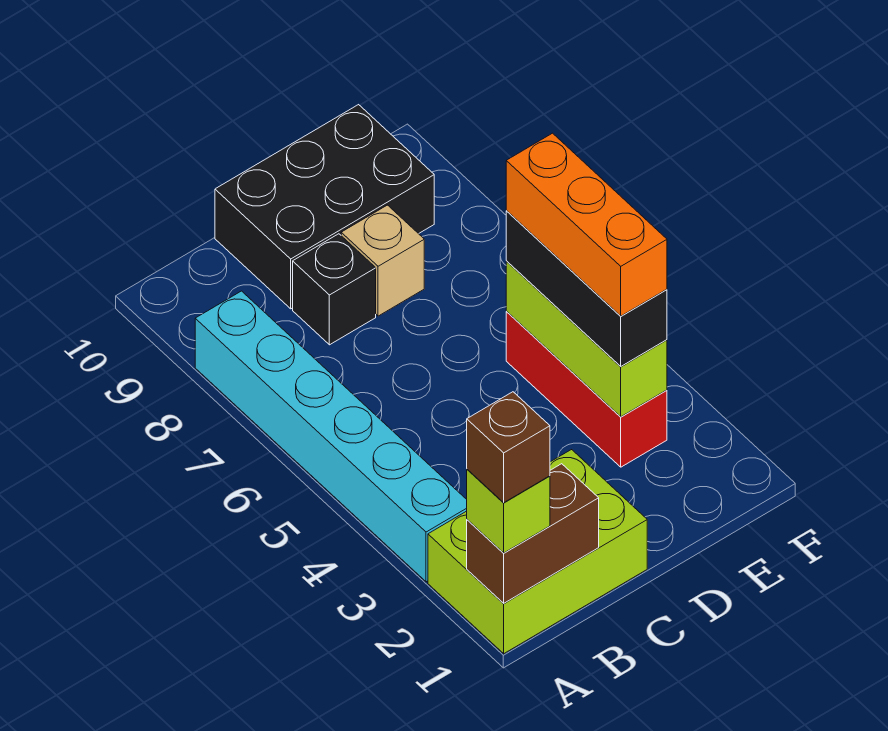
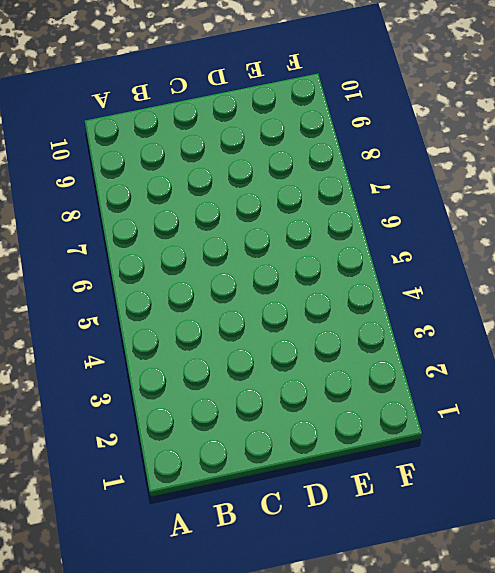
none -> lime 2x3 brick [428,450,647,654]
none -> cyan 1x6 brick [195,291,467,582]
none -> black 1x1 brick [293,234,376,345]

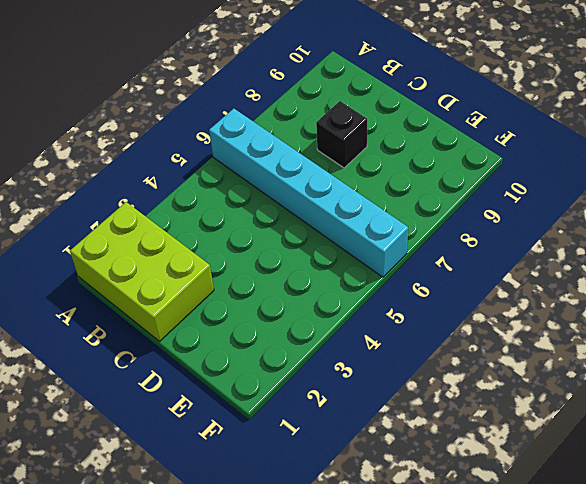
cyan 1x6 brick [209,108,408,277] -> cyan 1x6 brick turned to [195,291,467,582]
none -> black 2x3 brick [215,105,434,309]
none -> tan 1x1 brick [341,205,424,316]
none -> red 1x3 brick [506,312,667,467]

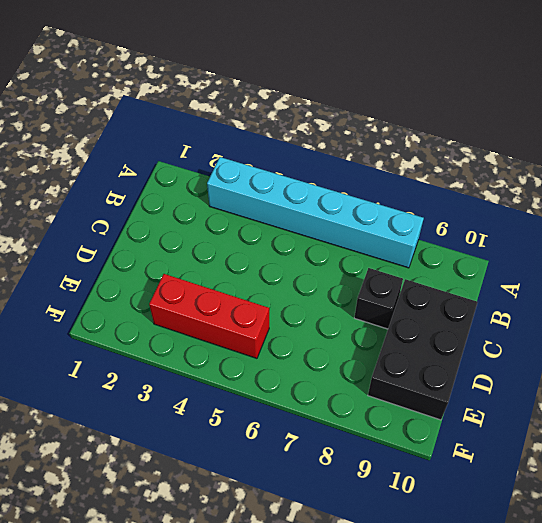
none -> lime 2x3 brick [428,450,647,654]
none -> tan 1x1 brick [341,205,424,316]
none -> brown 1x2 brick [467,464,599,603]

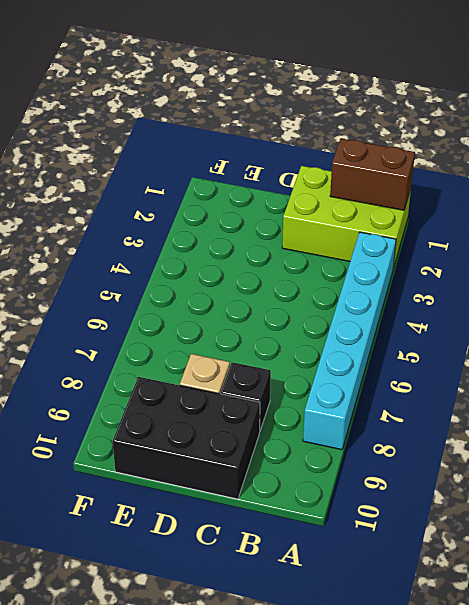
none -> red 1x3 brick [506,312,667,467]
none -> lime 1x3 brick [506,261,667,417]
none -> lime 1x1 brick [467,469,550,553]

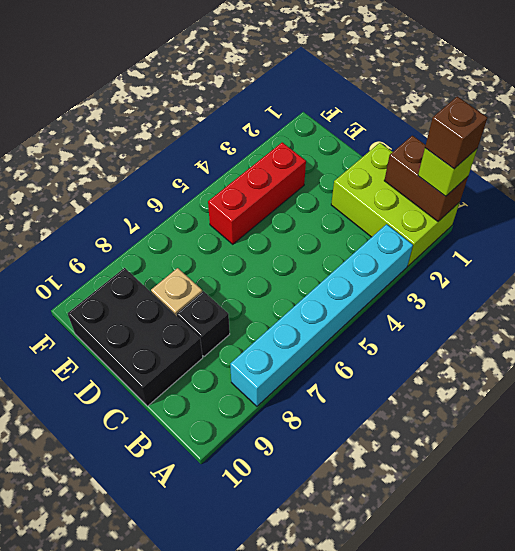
none -> lime 1x3 brick [506,261,667,417]
none -> black 1x3 brick [506,211,667,366]
none -> orange 1x3 brick [506,133,667,316]

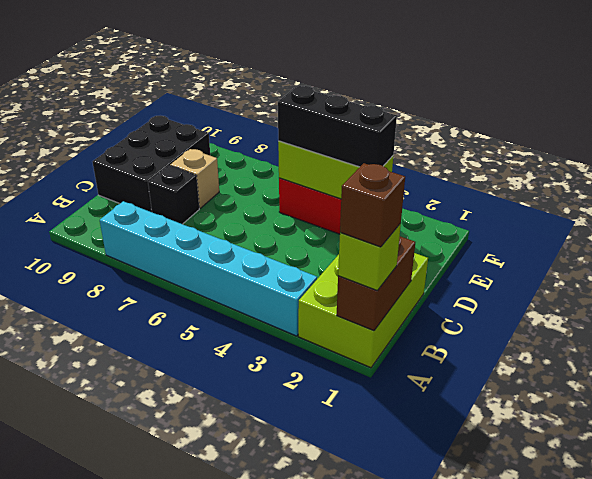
none -> orange 1x3 brick [506,133,667,316]

